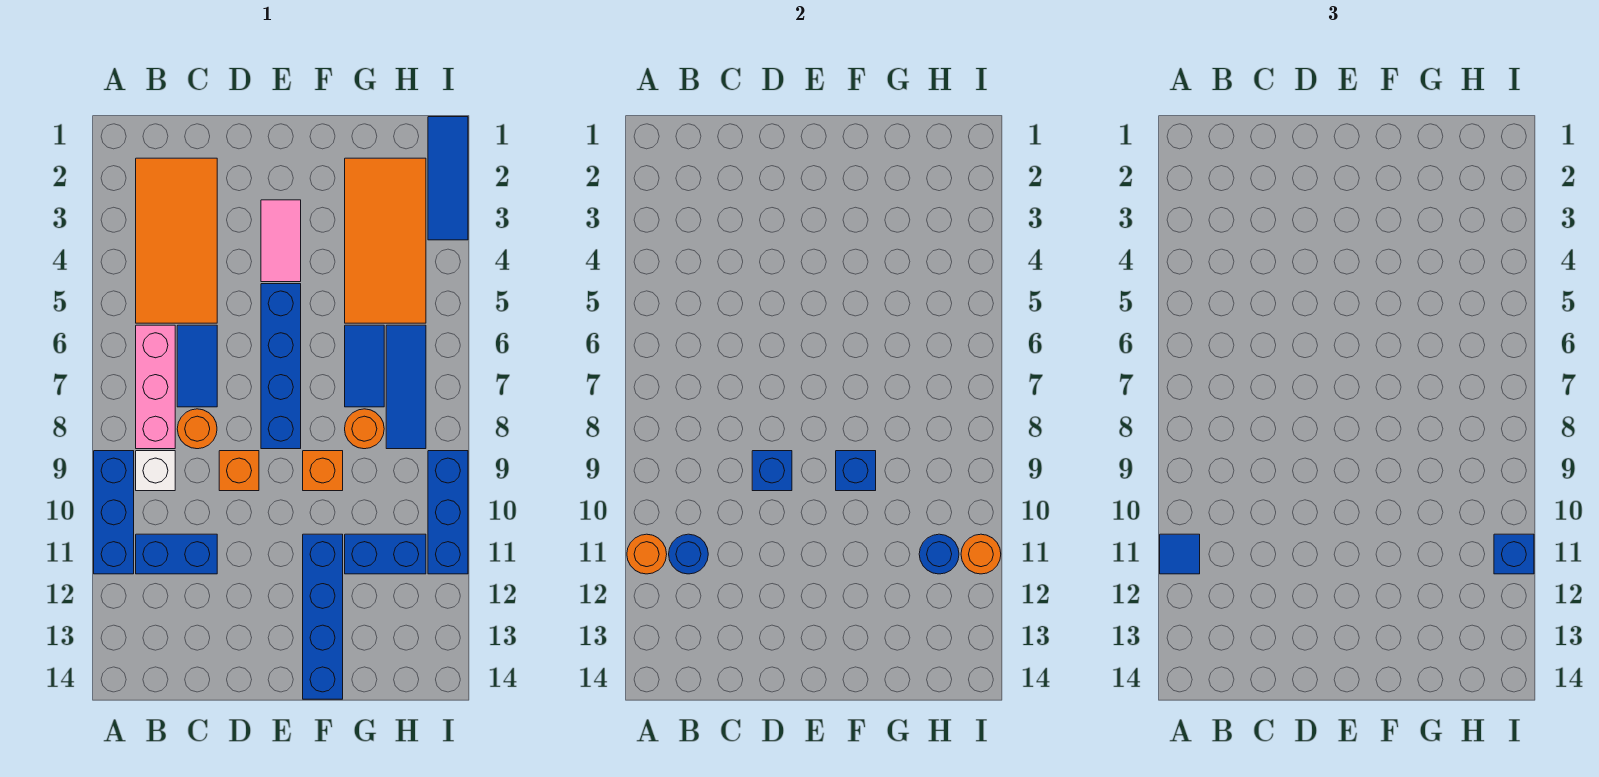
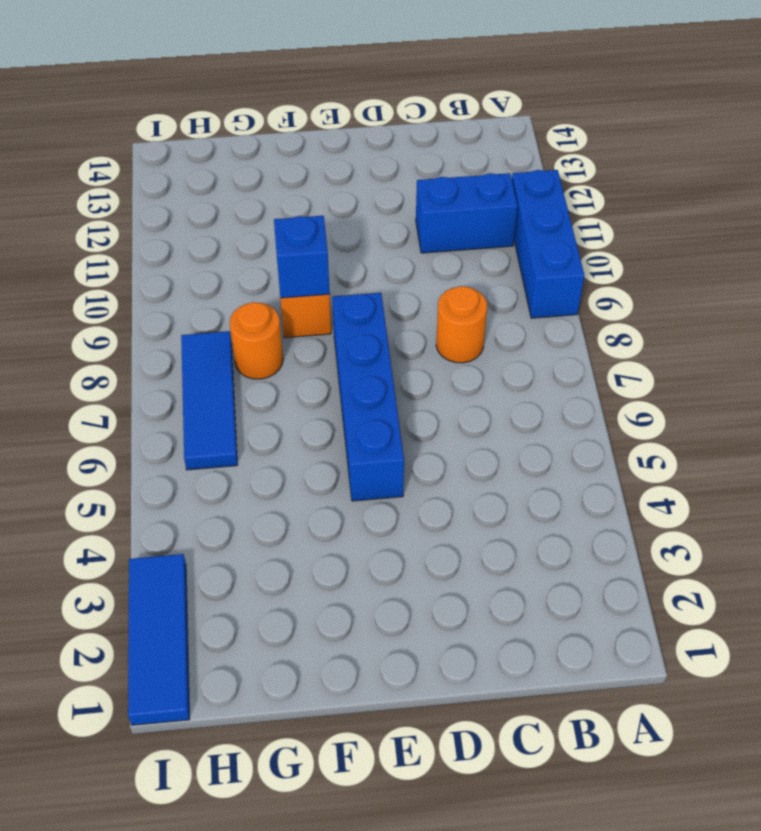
none -> orange 2x4 tile [136,158,217,323]
none -> pink 1x3 brick [136,325,175,449]
none -> white 1x1 brick [136,451,175,491]

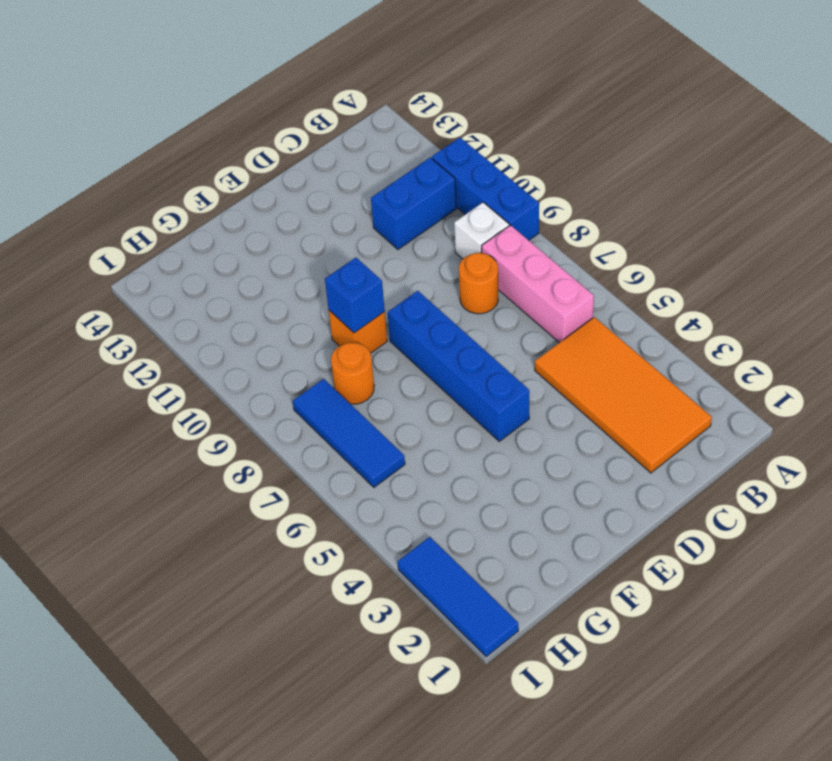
none -> blue 1x2 tile [177,325,217,407]
none -> orange 1x1 brick [219,451,259,491]
none -> pink 1x2 tile [261,200,301,282]

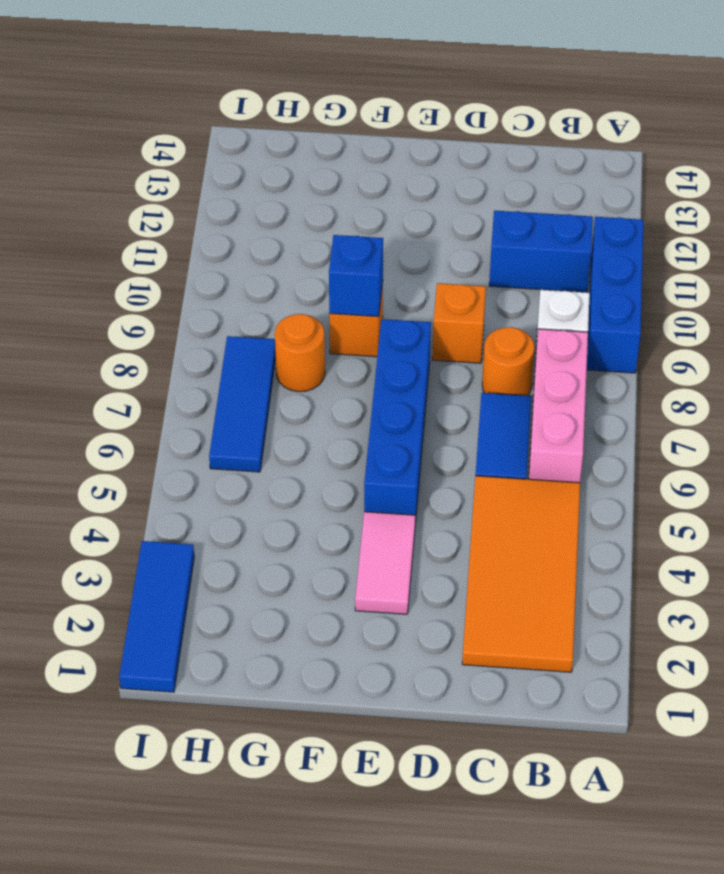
none -> blue 1x4 brick [303,534,343,699]
none -> orange 2x4 tile [345,158,426,323]
none -> blue 1x2 tile [345,325,384,407]

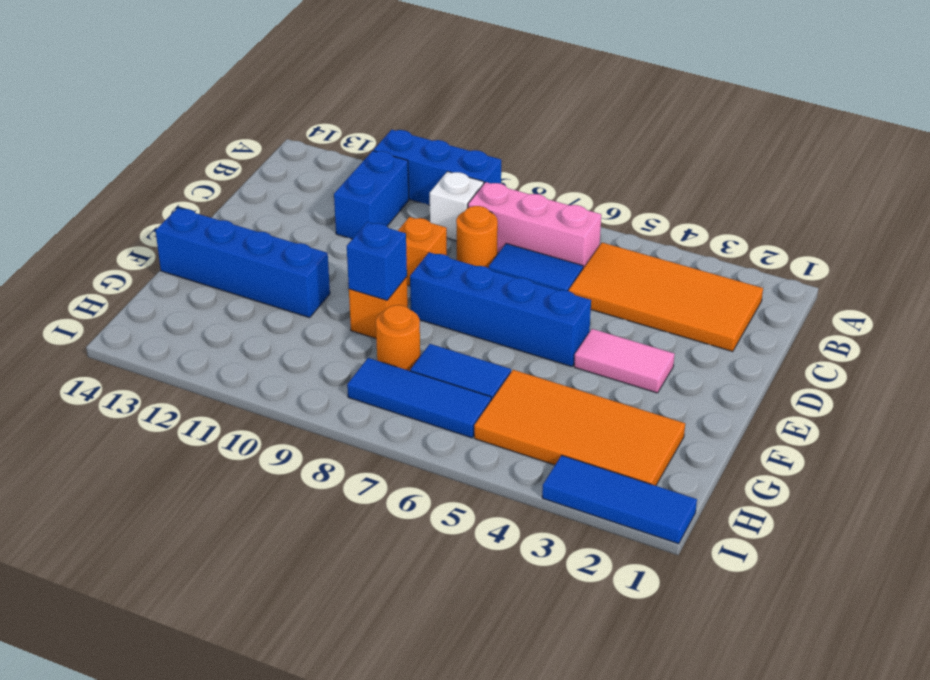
none -> blue 1x2 brick [345,534,426,574]
none -> blue 1x3 brick [428,451,468,574]
none -> orange 1x1 round brick [627,534,667,574]

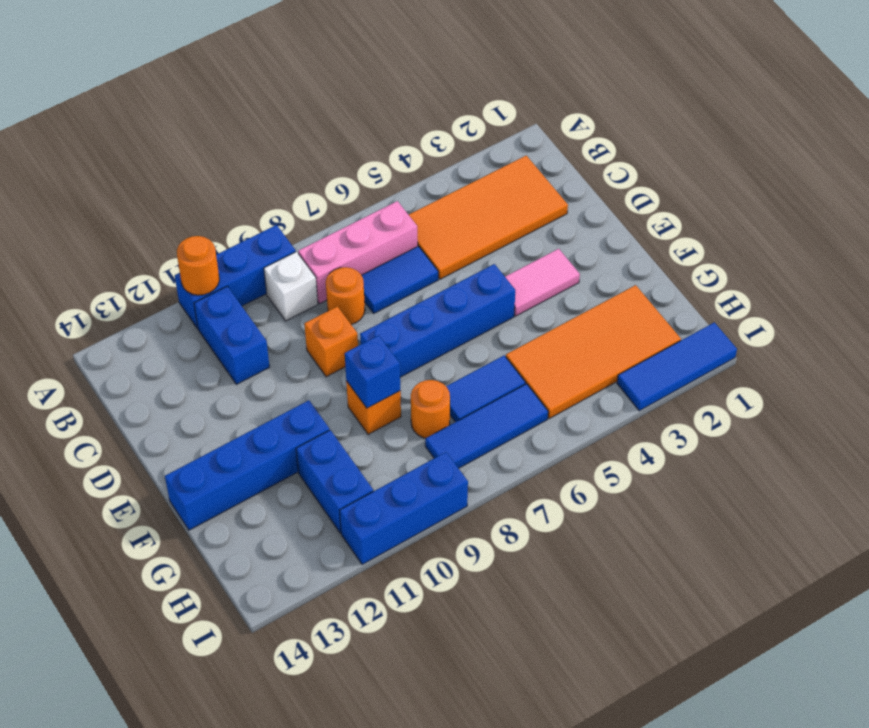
none -> blue 1x1 round brick [669,534,708,574]
none -> blue 1x1 brick [752,451,792,491]
none -> blue 1x1 round brick [919,534,959,574]

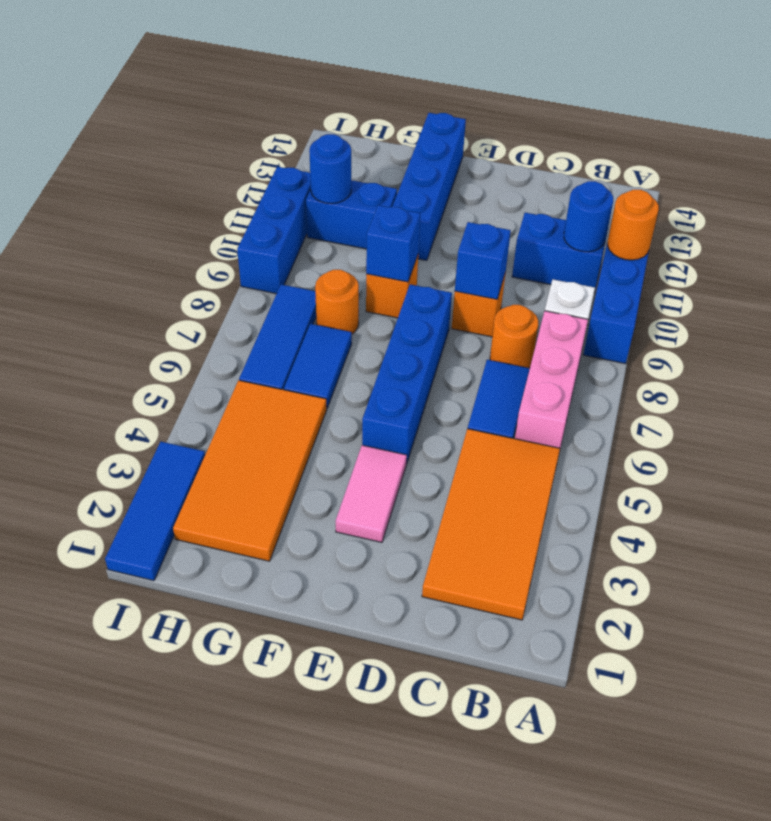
none -> orange 1x1 round brick [961,534,1001,574]
none -> blue 1x1 tile [1160,534,1200,574]
none -> blue 1x1 brick [1494,534,1534,574]

